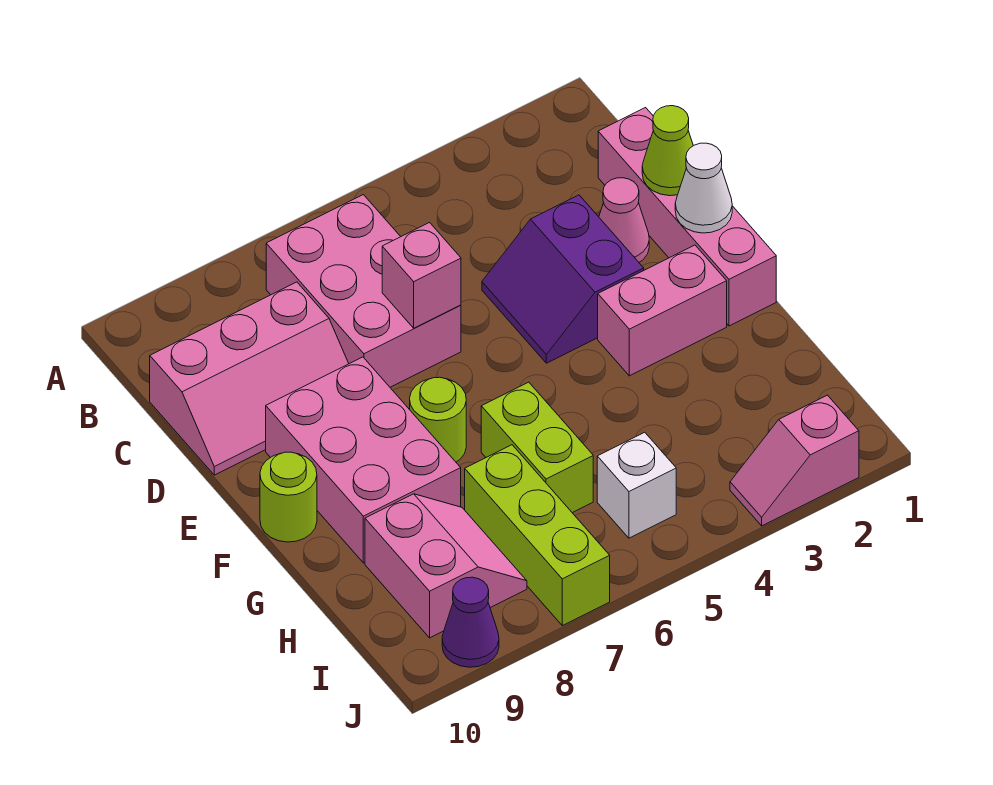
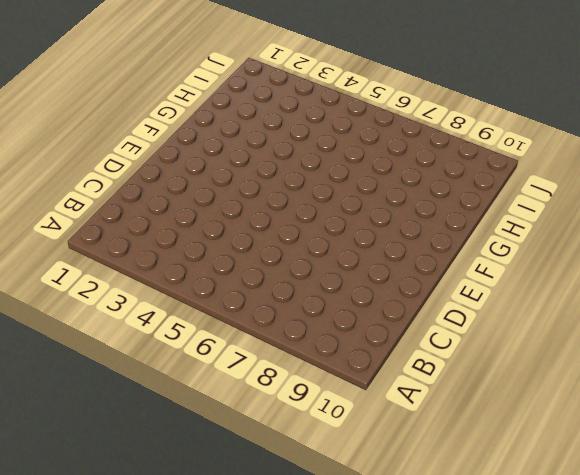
none -> pink 2x3 brick [266,195,461,387]
none -> pink 1x4 brick [598,108,776,326]
none -> pink 2x3 slope [150,282,349,475]

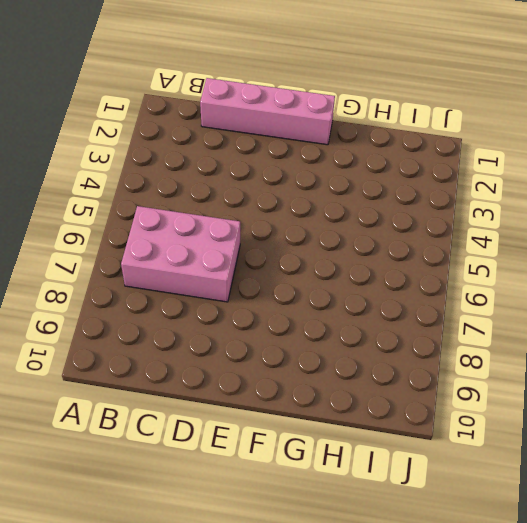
none -> pink 2x3 slope [150,282,349,475]
none -> pink 1x1 cone [599,178,649,262]
none -> purple 2x2 slope [482,195,644,363]

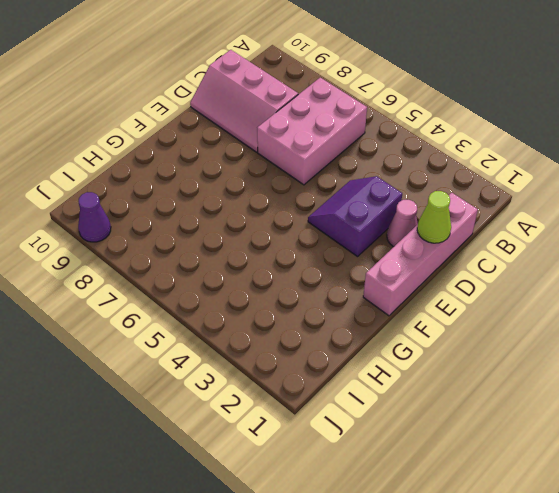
none -> pink 2x3 brick [266,357,461,563]
none -> pink 1x2 brick [598,245,727,376]
none -> lime 1x1 round brick [410,377,466,462]

